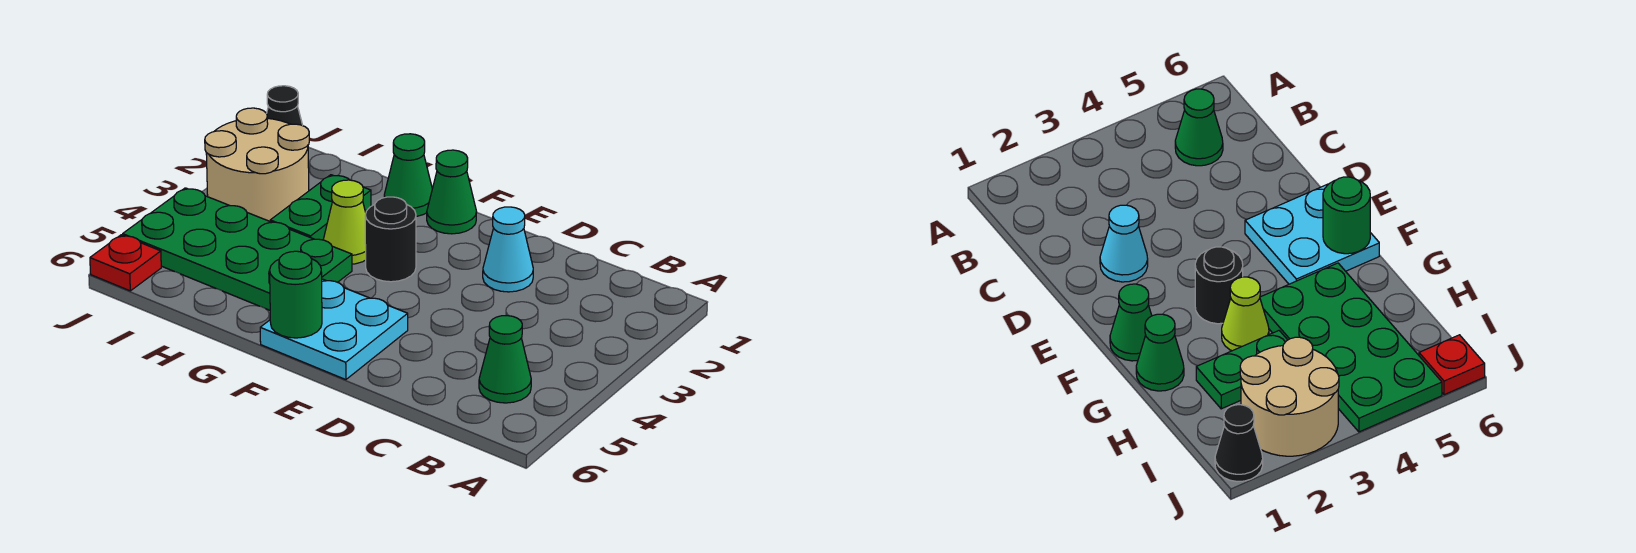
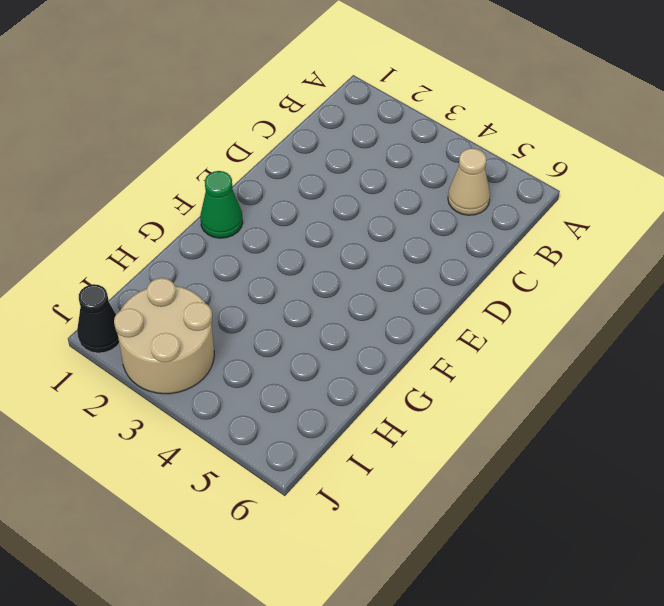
tan 1x1 cone [448,148,490,215] -> green 1x1 cone [479,316,531,403]
none -> cyan 1x1 cone [483,207,533,292]
none -> cyan 2x2 plate [260,279,408,380]
none -> black 1x1 round brick [365,197,416,282]

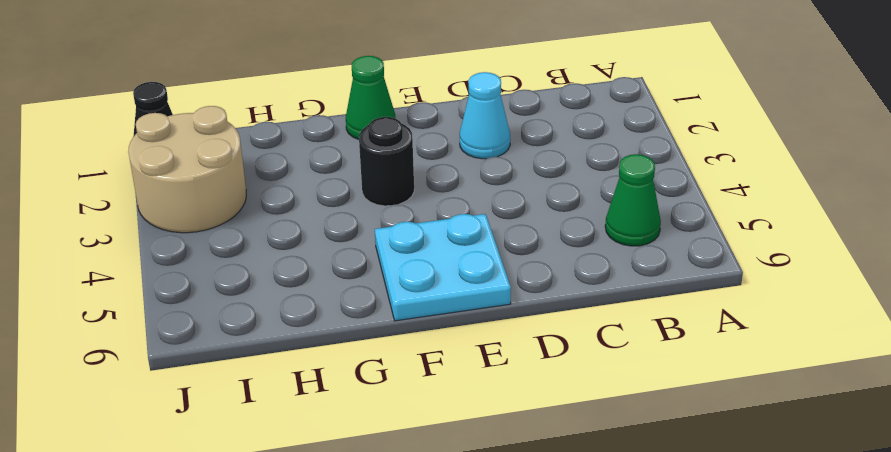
none -> green 1x1 cone [384,134,432,216]
none -> lime 1x1 cone [323,180,366,264]
none -> green 2x4 plate [123,188,352,310]

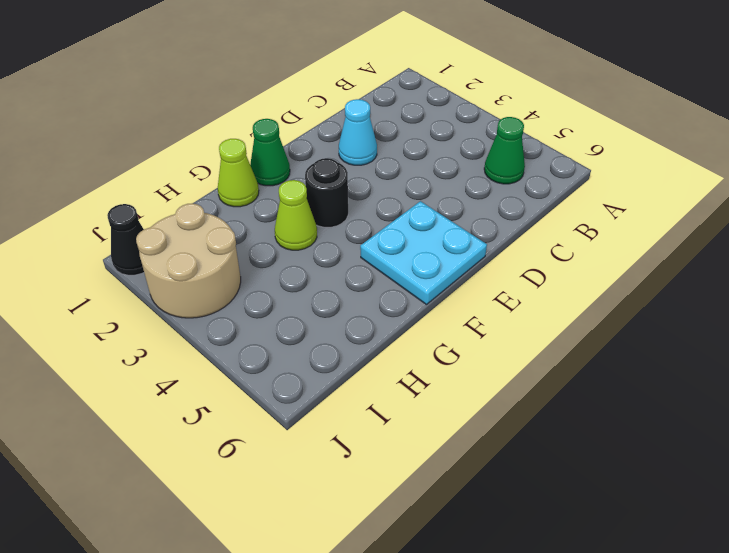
lime 1x1 cone [218,139,259,207] -> green 1x1 cone [384,134,432,216]
none -> green 2x4 plate [123,188,352,310]
none -> green 1x2 plate [270,175,371,240]
none -> red 1x1 plate [90,235,161,291]

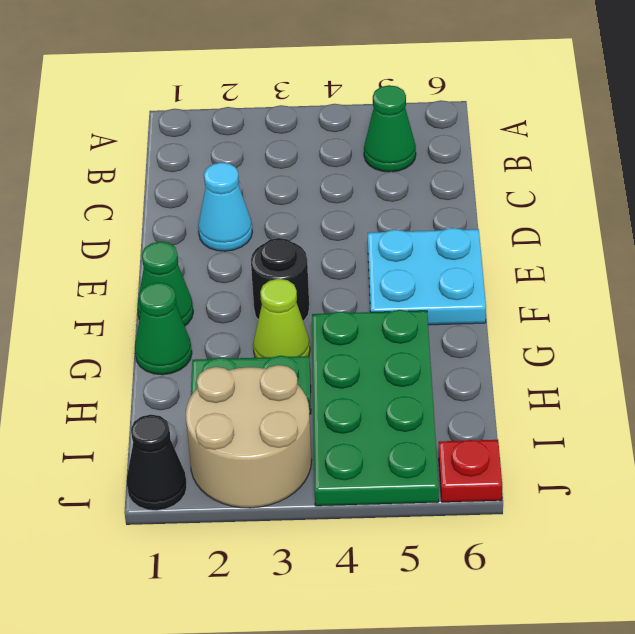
none -> green 1x1 round brick [270,251,322,338]

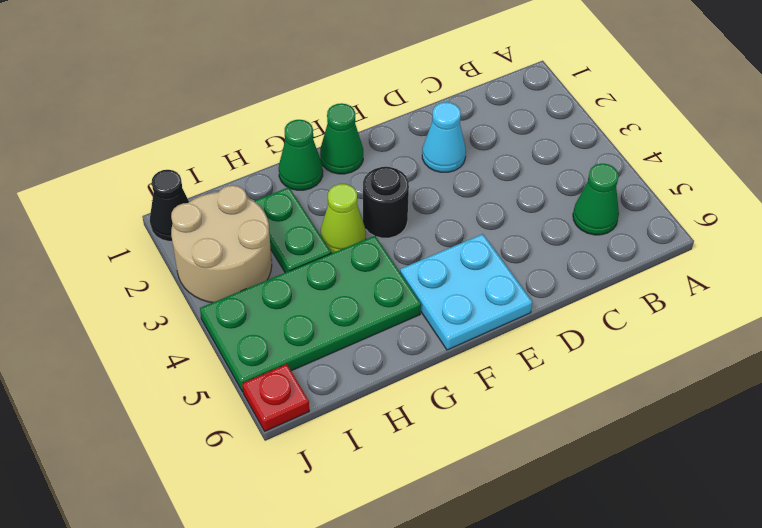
none -> green 1x1 round brick [270,251,322,338]

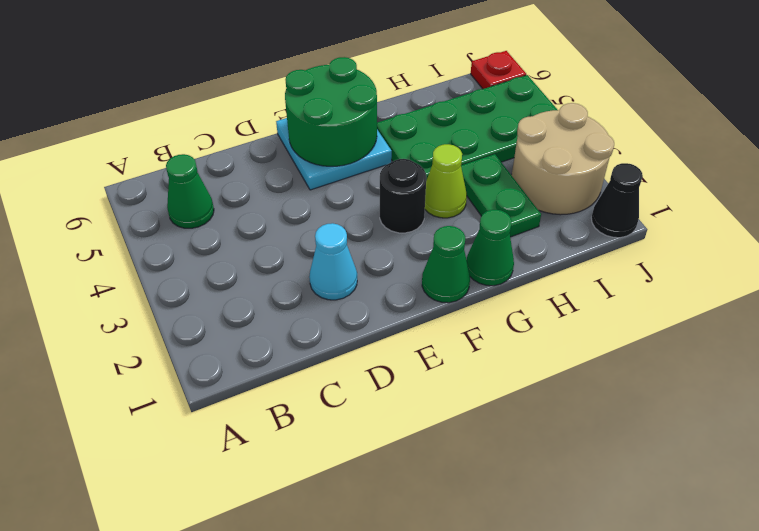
green 2x2 round brick [285,57,377,166] -> green 1x1 round brick [270,251,322,338]

